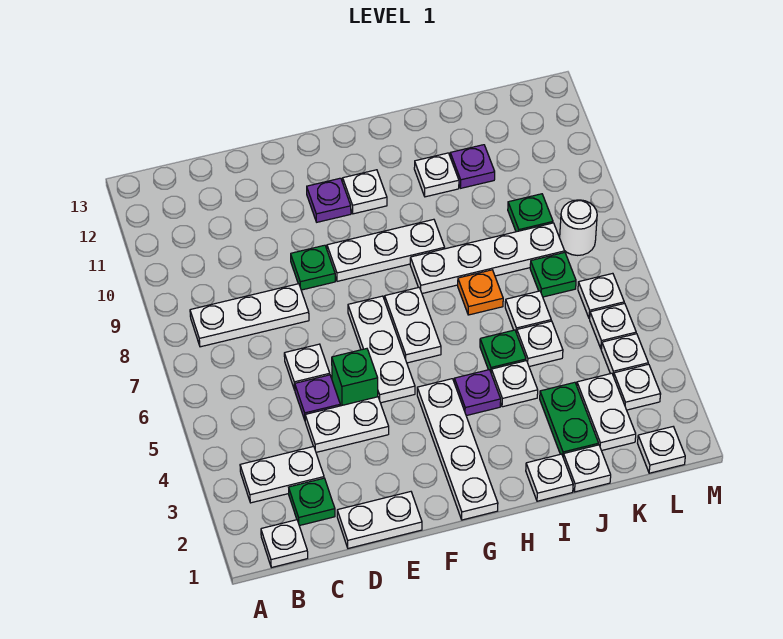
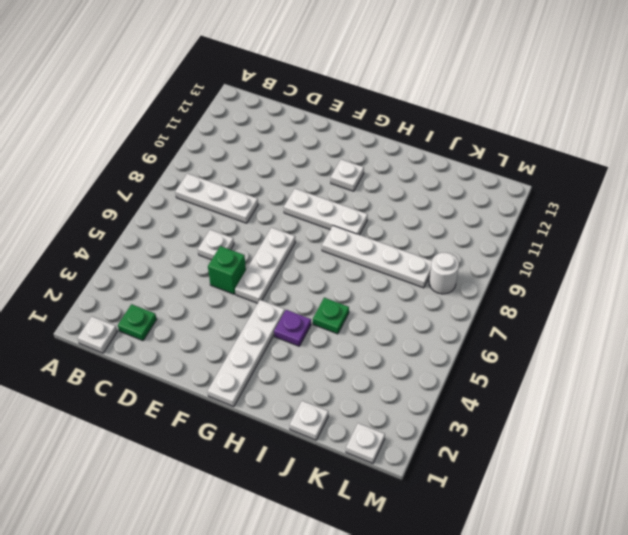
none -> white 1x2 plate [240,446,324,503]
none -> white 1x2 plate [337,492,422,548]
none -> white 1x2 plate [305,397,389,452]
none -> purple 1x1 plate [295,375,340,420]

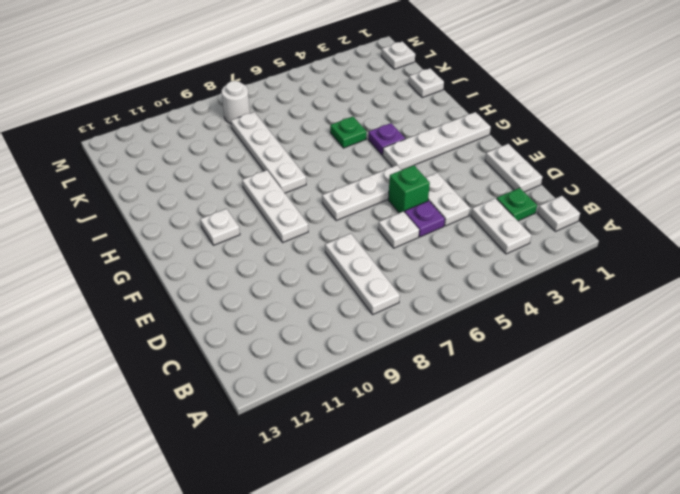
none -> green 1x1 plate [291,245,335,290]
none -> purple 1x1 plate [307,178,351,222]
none -> white 1x2 plate [385,287,441,363]
none -> white 1x1 plate [526,454,573,501]

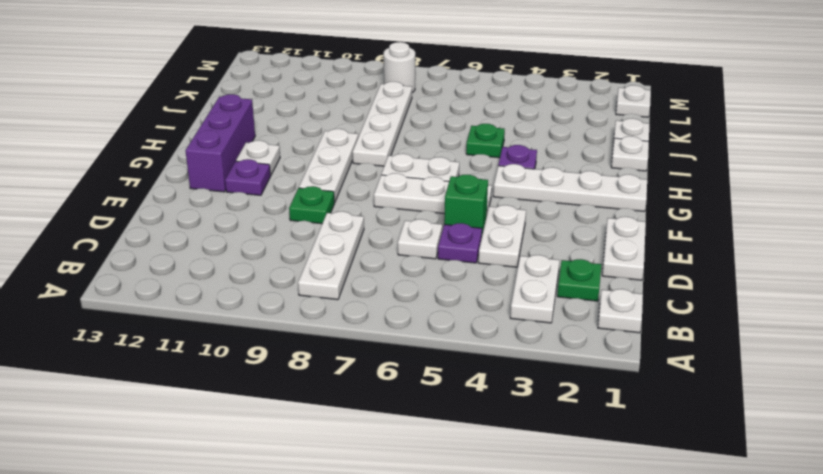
purple 1x3 brick [185,94,255,192] -> none
none -> white 1x1 plate [491,361,538,407]
none -> orange 1x1 plate [458,270,503,315]
none -> white 1x1 plate [414,153,459,197]
none -> green 1x2 plate [540,382,599,456]

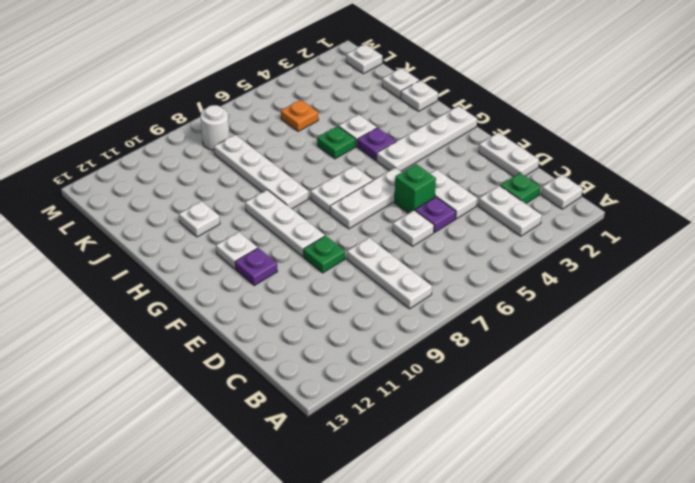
orange 1x1 plate [281,100,318,131] -> orange 1x1 plate moved to [458,270,503,315]
none -> green 1x2 plate [540,382,599,456]
none -> white 1x1 plate [517,321,563,366]
none -> white 1x1 plate [505,291,551,333]
none -> purple 1x1 plate [450,145,495,188]

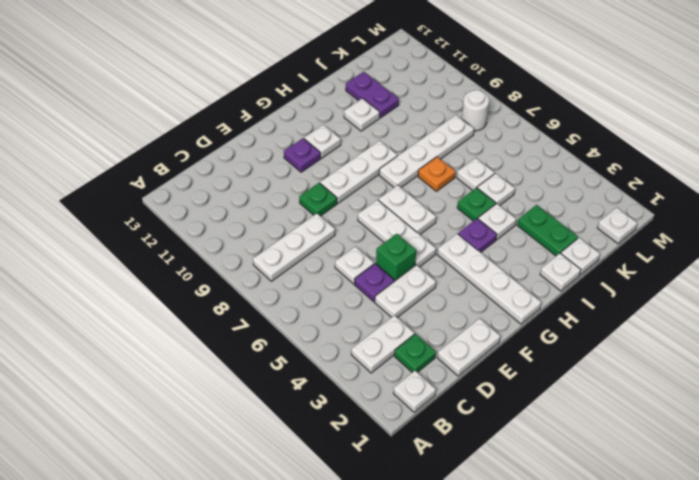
purple 1x2 plate [346,72,399,118] -> purple 1x1 plate [450,145,495,188]
none -> white 1x2 plate [577,373,636,451]
none -> green 1x1 plate [530,252,576,297]
none -> green 1x1 plate [508,194,553,232]
none -> white 1x1 plate [614,364,661,410]

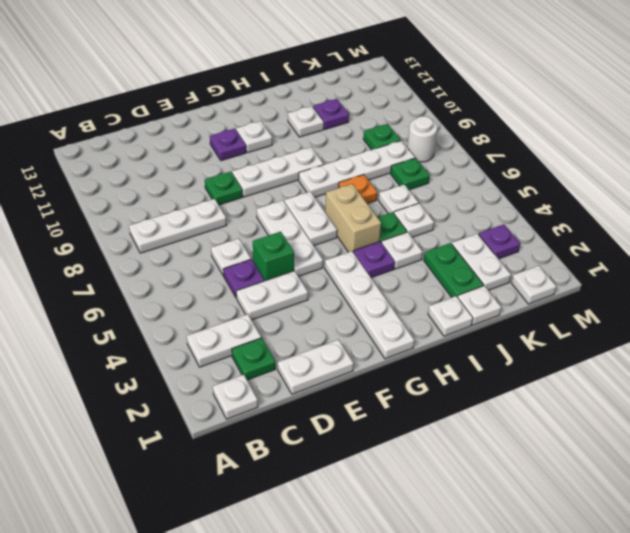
tan 1x2 brick [325,184,381,252] -> none
purple 1x1 plate [479,224,520,259] -> white 1x1 plate [614,364,661,410]
none -> white 1x1 plate [601,334,648,376]
none -> white 1x1 plate [590,303,636,349]
none -> white 1x1 plate [578,273,624,319]

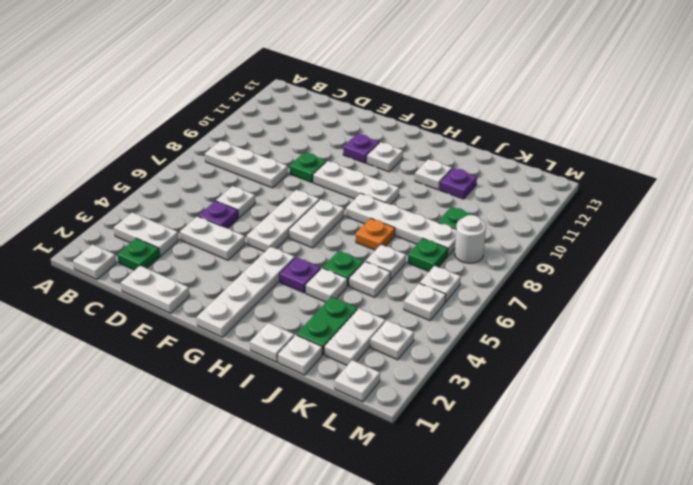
none -> green 1x1 brick [332,349,378,406]
none -> white 1x1 plate [601,334,648,376]

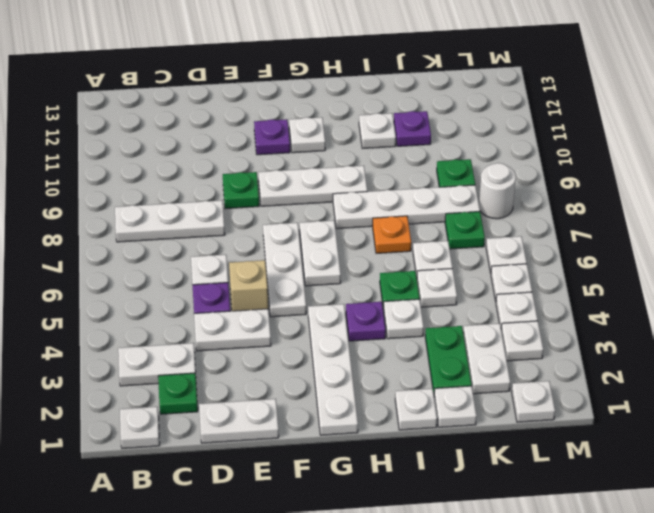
tan 1x1 brick [229,260,268,311] -> green 1x1 brick [332,349,378,406]

